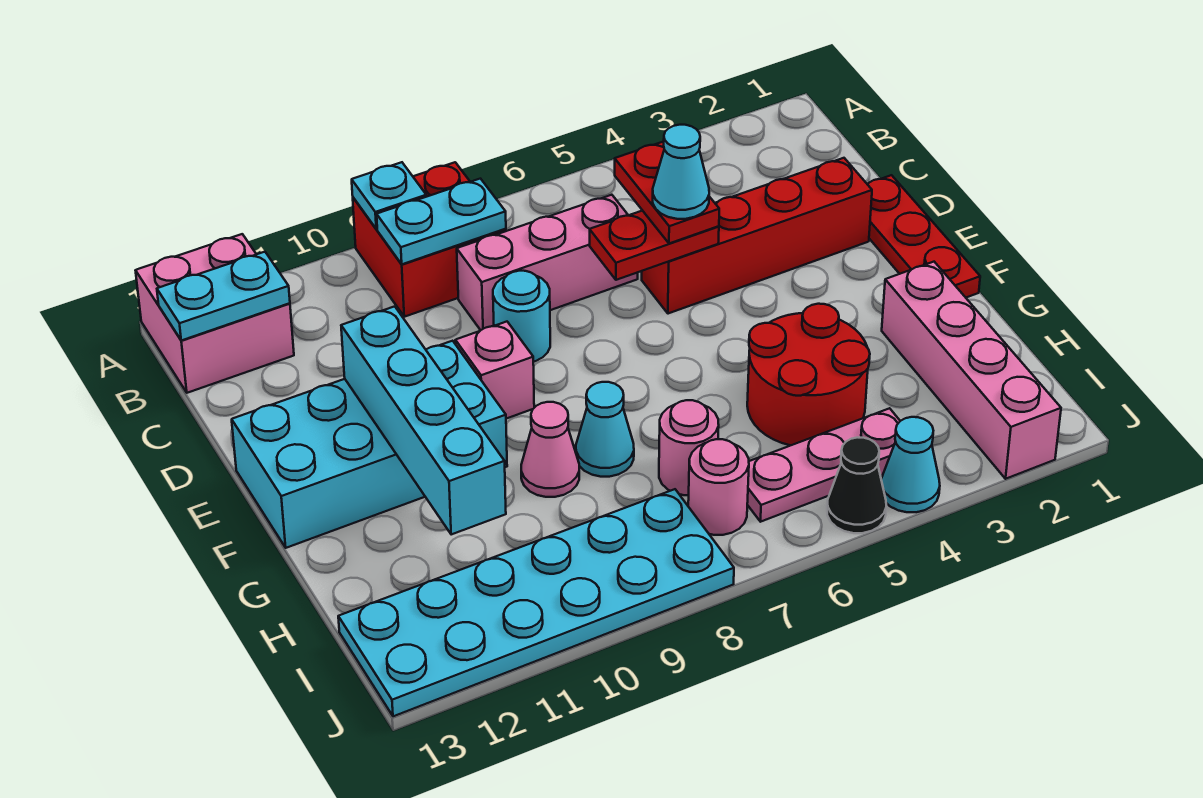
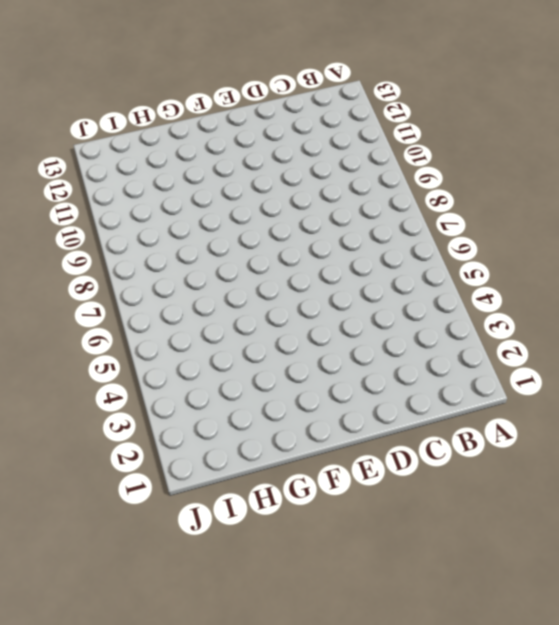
none -> red 2x2 brick [353,162,506,317]
none -> pink 2x2 brick [136,234,294,393]
none -> pink 1x3 brick [457,195,638,330]

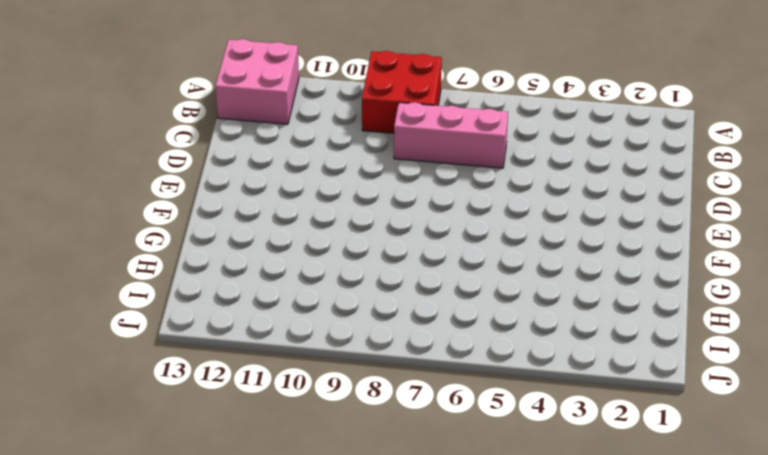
none -> red 1x3 plate [868,175,980,297]
none -> red 1x4 brick [642,158,872,314]
none -> cyan 1x1 round brick [493,271,550,362]

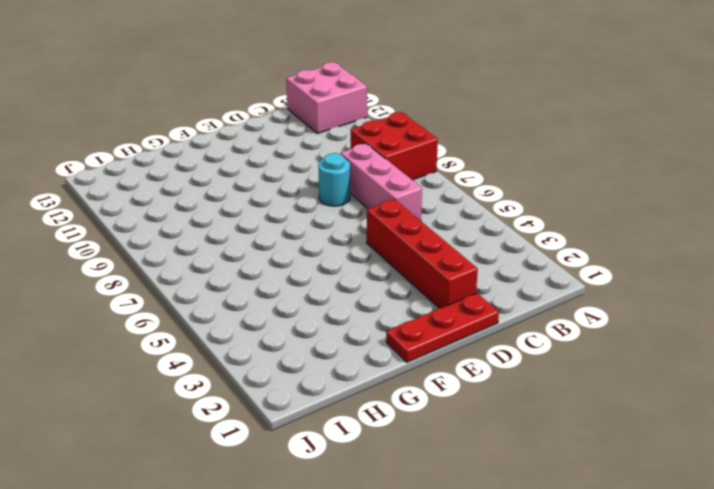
none -> pink 1x1 brick [455,322,534,419]
none -> cyan 2x4 brick [232,341,507,548]
none -> pink 1x4 brick [882,262,1061,479]

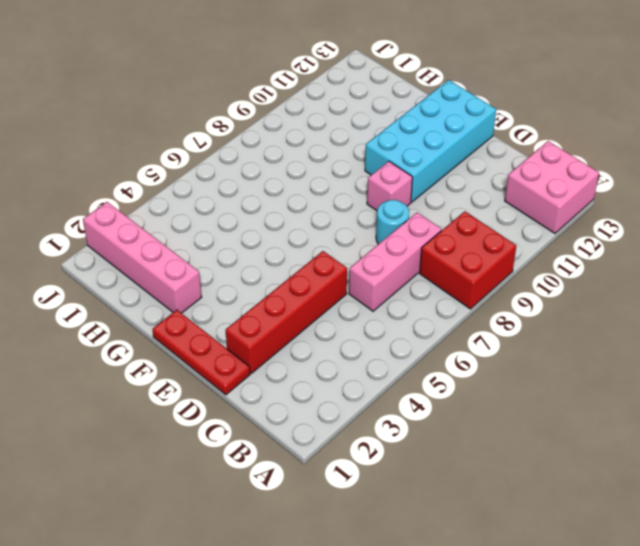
none -> red 2x2 round brick [747,304,870,445]
none -> cyan 1x1 cone [576,382,634,477]
none -> pink 1x1 cone [521,402,579,497]

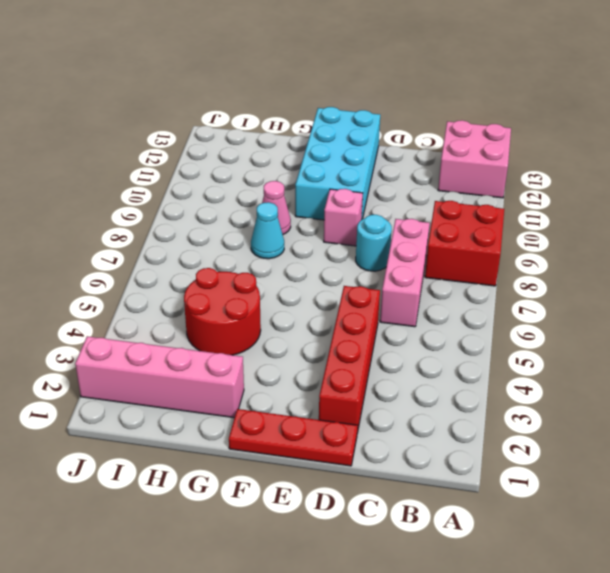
none -> pink 1x1 round brick [659,400,719,495]
none -> pink 1x3 plate [747,408,900,522]
none -> pink 1x1 round brick [688,439,749,535]

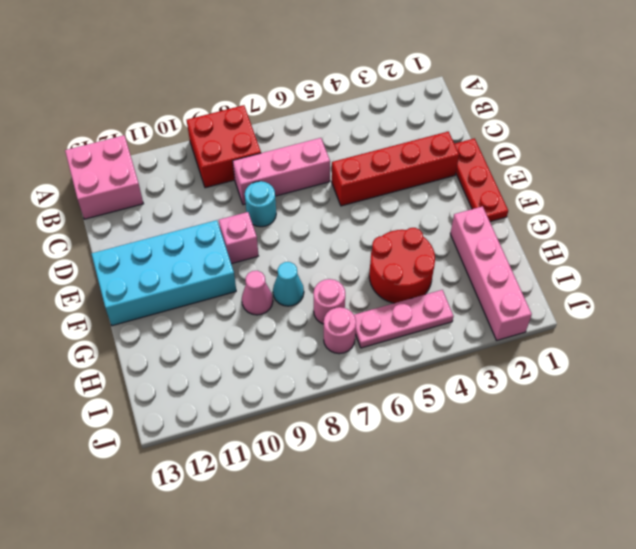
none -> cyan 2x6 plate [338,489,734,716]
none -> cyan 1x1 cone [881,417,940,512]
none -> black 1x1 cone [827,437,886,533]

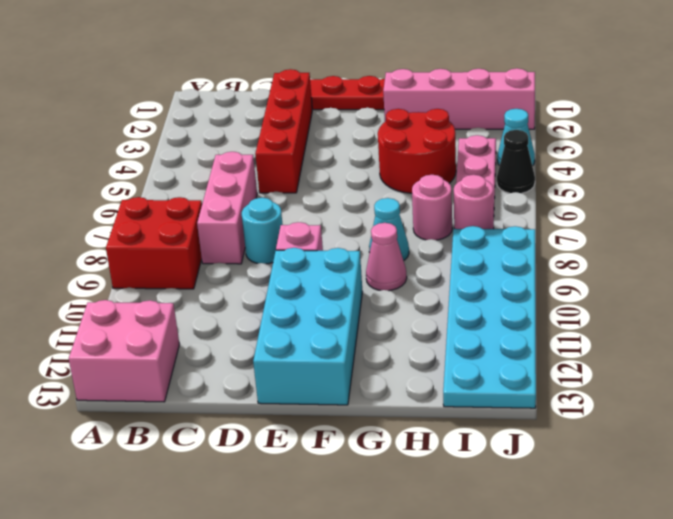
none -> cyan 1x1 plate [352,162,426,229]
none -> cyan 1x2 plate [377,179,506,264]
none -> cyan 1x2 plate [157,252,290,340]

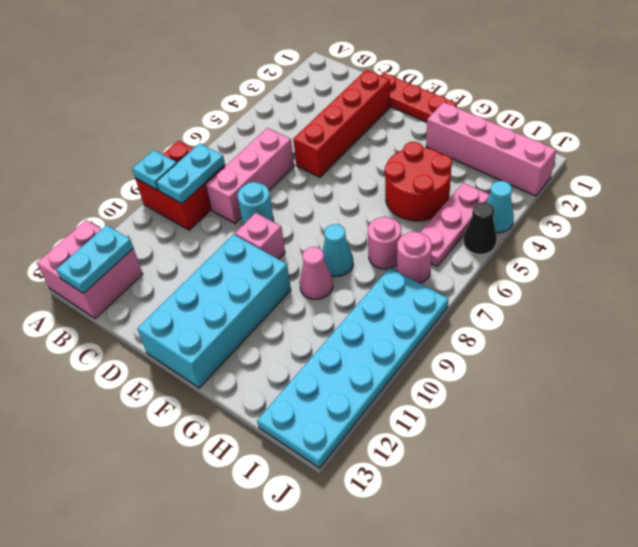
none -> red 1x2 plate [590,211,719,280]
none -> cyan 1x4 brick [341,306,506,534]
none -> red 1x2 plate [615,141,719,243]

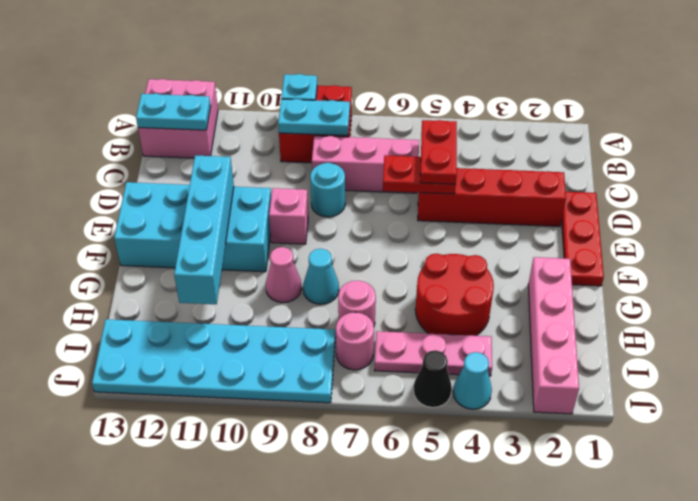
none -> cyan 1x1 cone [653,125,709,219]

